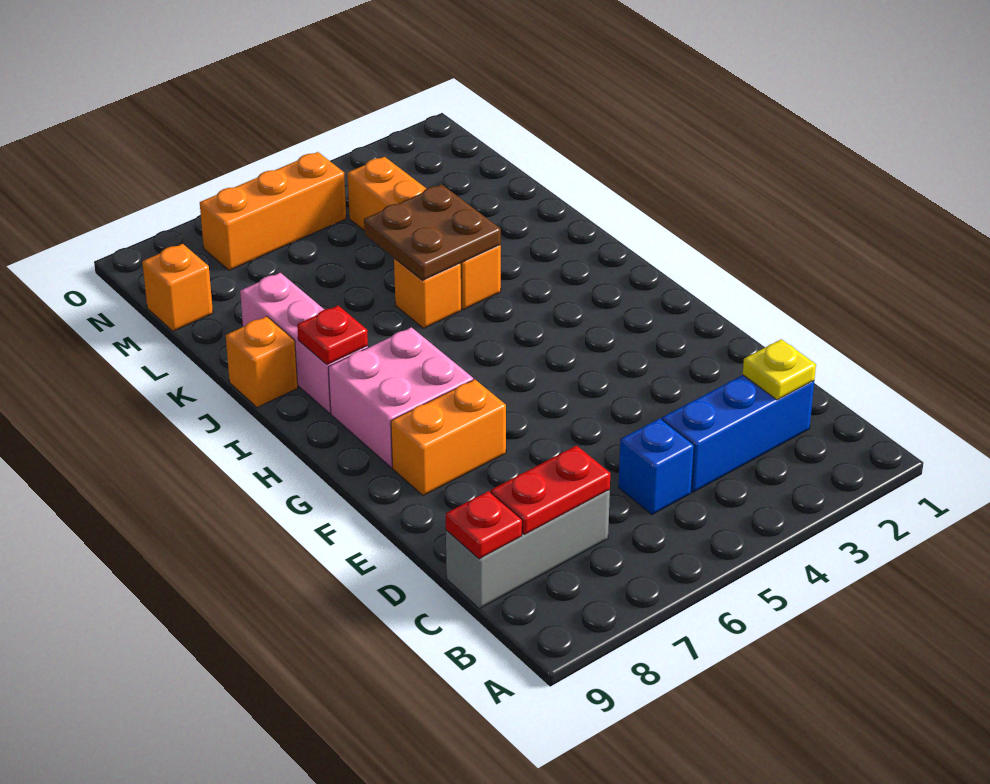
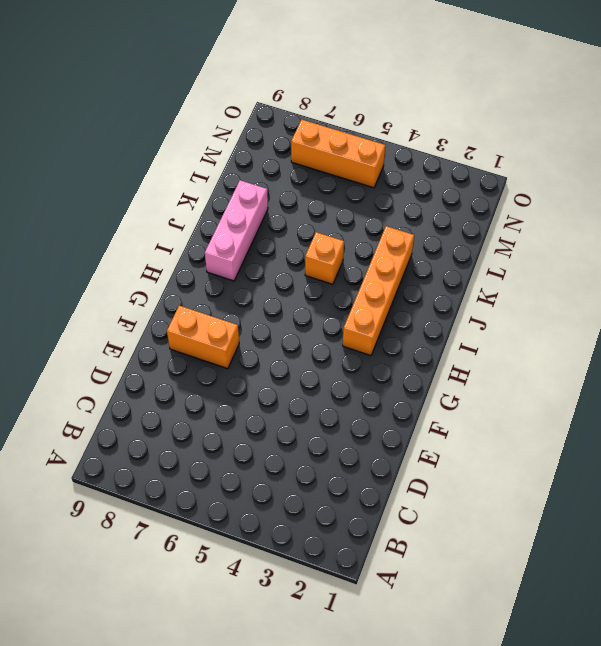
orange 1x4 brick [343,226,414,356] -> orange 1x4 brick moved to [347,157,501,310]
none -> blue 1x3 brick [662,375,814,492]
none -> blue 1x1 brick [619,419,694,514]
none -> grey 1x3 brick [446,490,610,608]

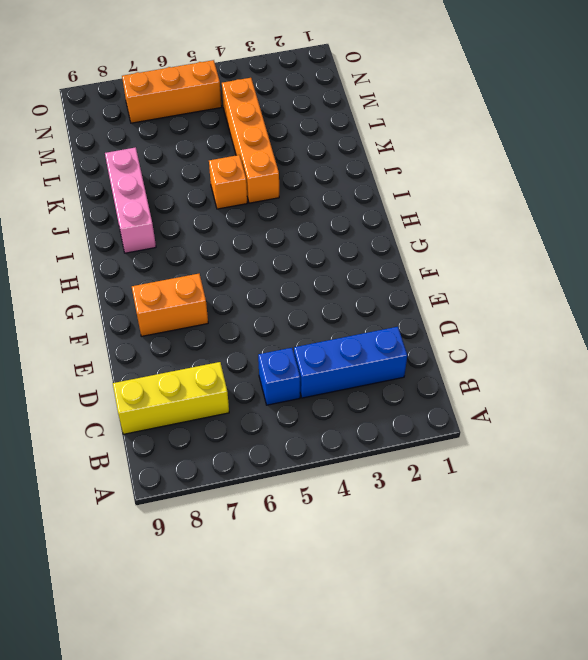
yellow 1x3 brick [113,362,229,434] -> grey 1x3 brick [446,490,610,608]
none -> pink 2x2 brick [328,327,473,467]
none -> orange 1x1 brick [226,316,298,407]
none -> orange 1x1 brick [142,244,213,331]

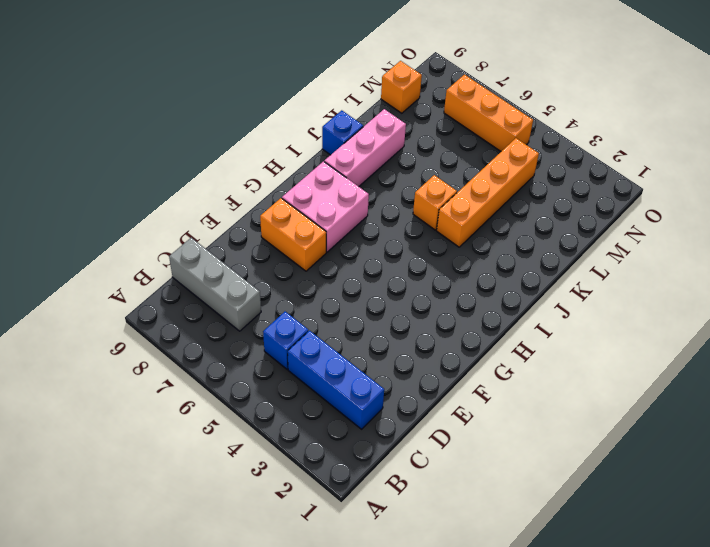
blue 1x1 brick [322,110,363,155] -> orange 1x1 brick [226,316,298,407]
none -> yellow 1x1 plate [743,339,816,400]
none -> red 1x2 plate [491,446,610,535]
none -> red 1x1 plate [446,491,522,559]

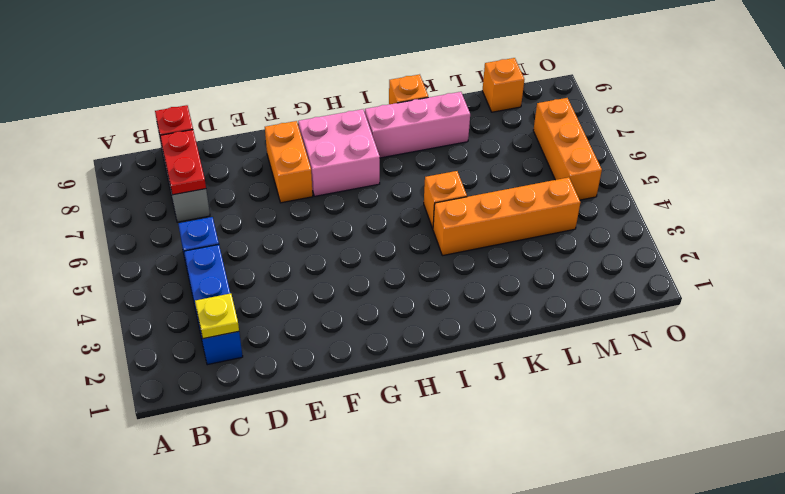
none -> red 1x1 plate [297,306,368,365]
none -> brown 2x2 plate [364,184,501,281]

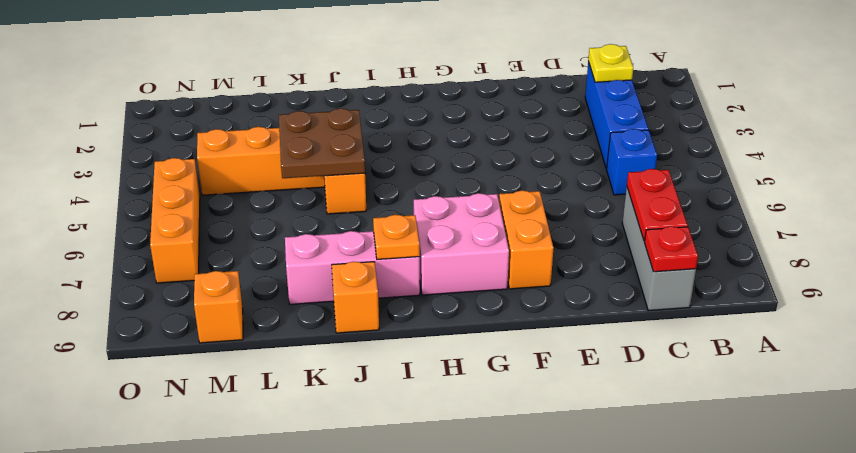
orange 1x1 plate [373,215,420,259] -> red 1x1 plate [297,306,368,365]

